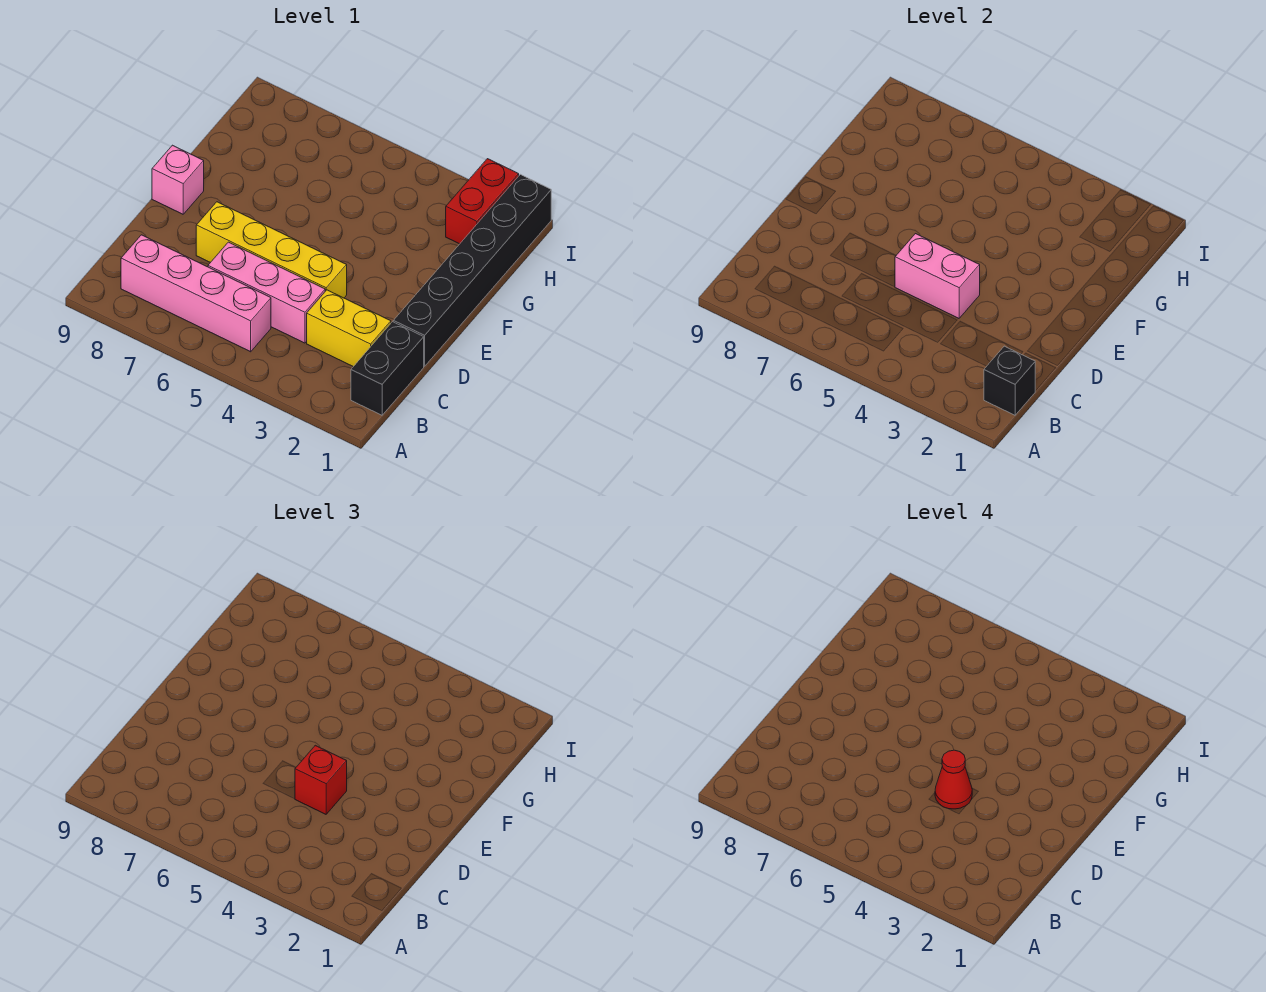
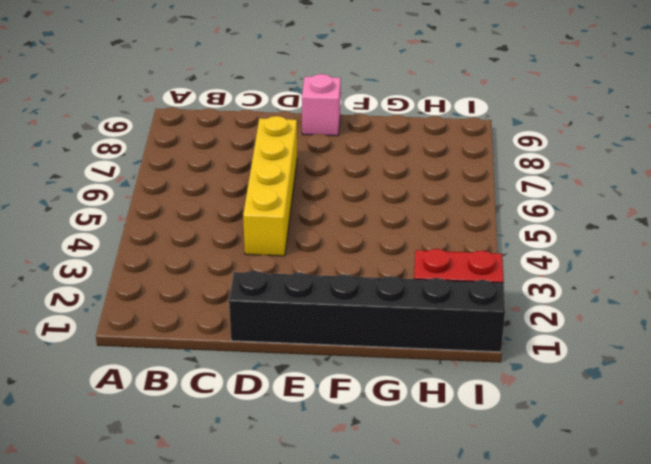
none -> black 1x2 brick [351,322,424,415]
none -> pink 1x4 brick [121,235,271,352]
none -> yellow 1x2 brick [307,290,391,367]

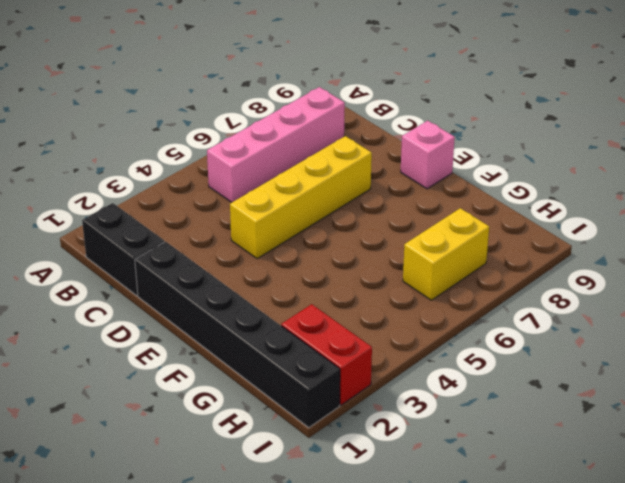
yellow 1x2 brick [403,208,489,300] -> yellow 1x2 brick moved to [307,290,391,367]
none -> pink 1x3 brick [208,242,325,343]
none -> black 1x1 brick [984,346,1035,415]
none -> pink 1x2 brick [895,234,980,318]

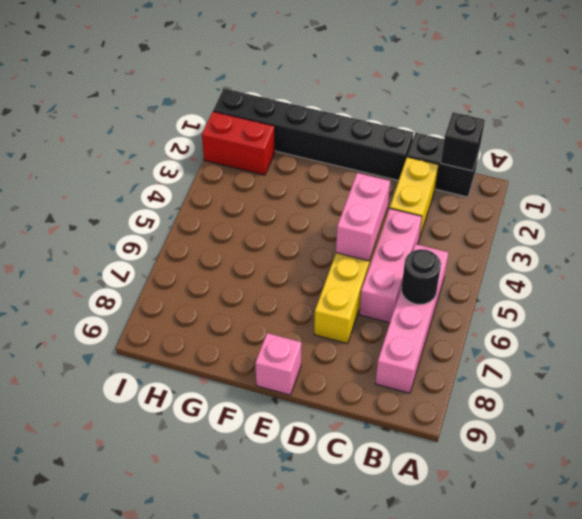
black 1x1 round brick [401,249,441,305] -> none
none -> red 1x1 brick [295,745,347,814]
none -> red 1x1 cone [935,750,972,809]

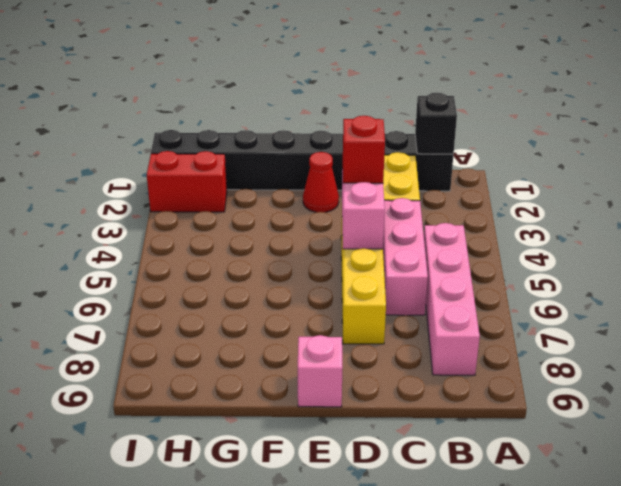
red 1x1 cone [303,152,339,212] -> red 1x1 cone moved to [935,750,972,809]

